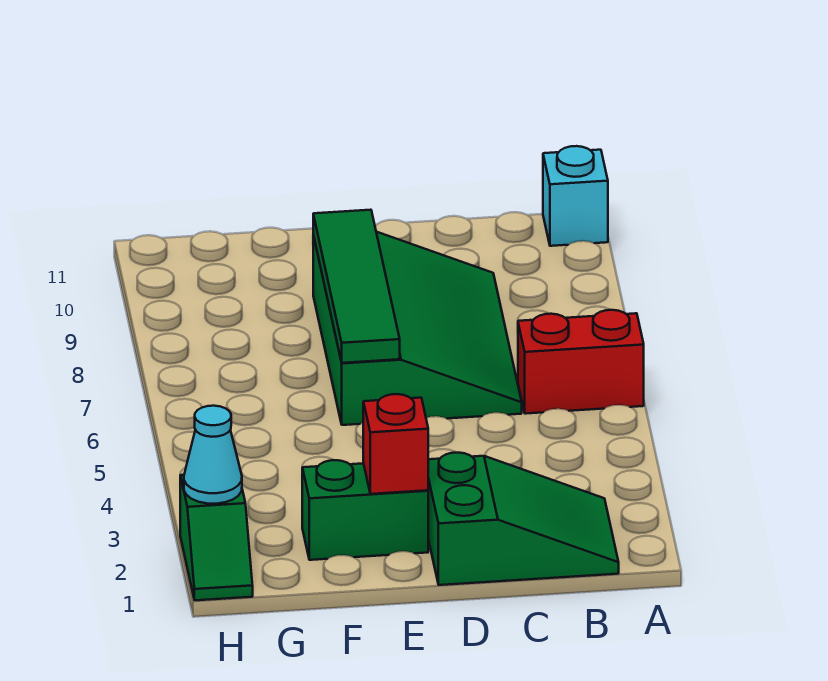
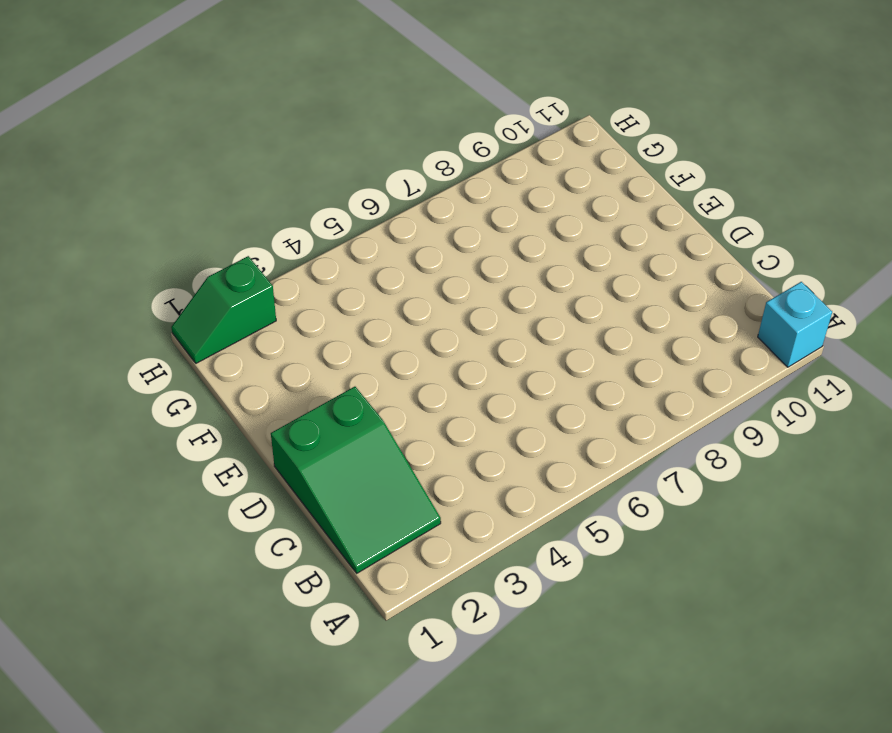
none -> red 1x2 brick [518,310,644,414]
none -> green 3x4 slope [313,232,522,425]

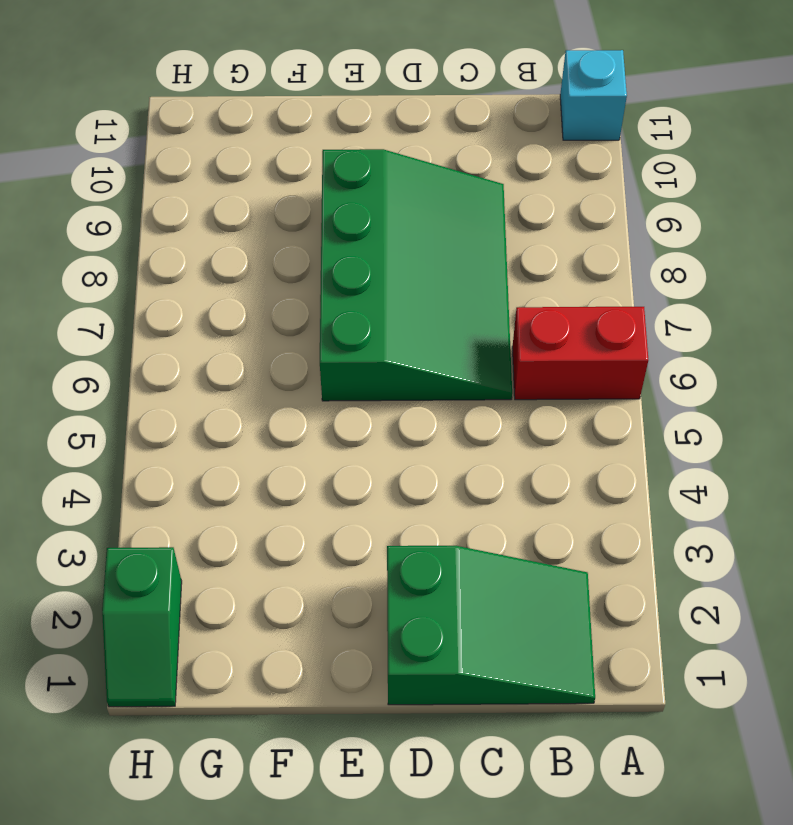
none -> green 1x2 brick [302,460,428,560]
none -> red 1x1 brick [363,394,428,494]

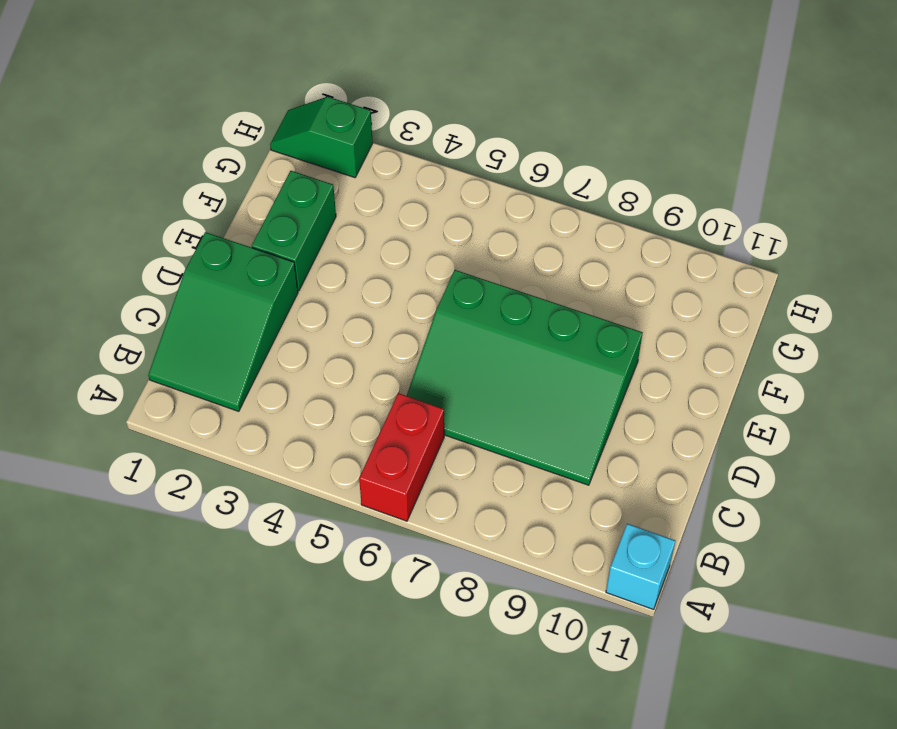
none -> red 1x1 brick [363,394,428,494]
none -> green 1x4 tile [313,210,400,363]

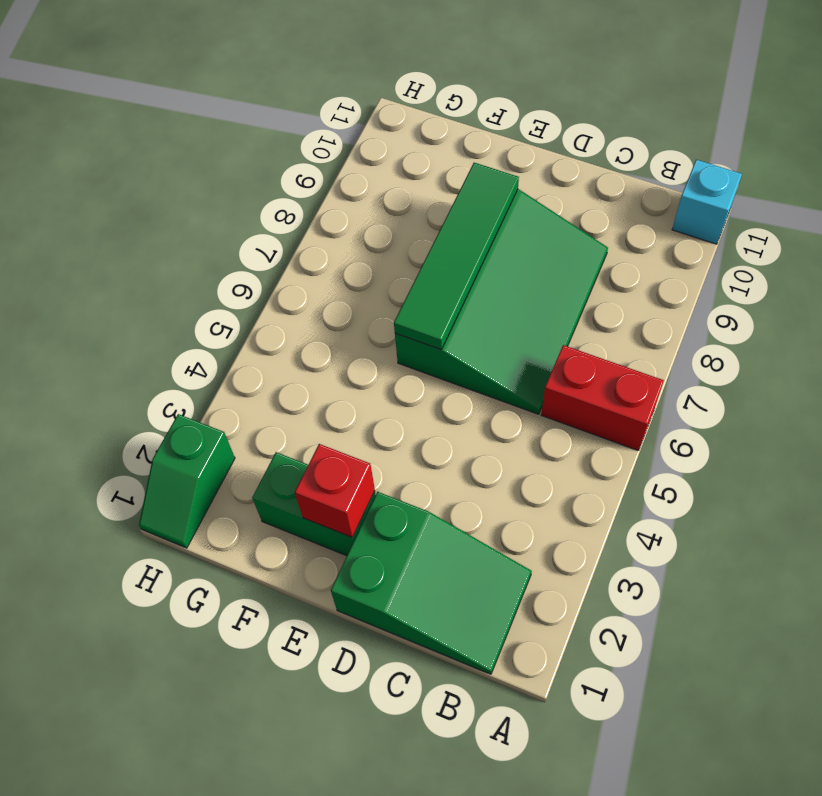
none -> cyan 1x1 cone [184,406,242,504]

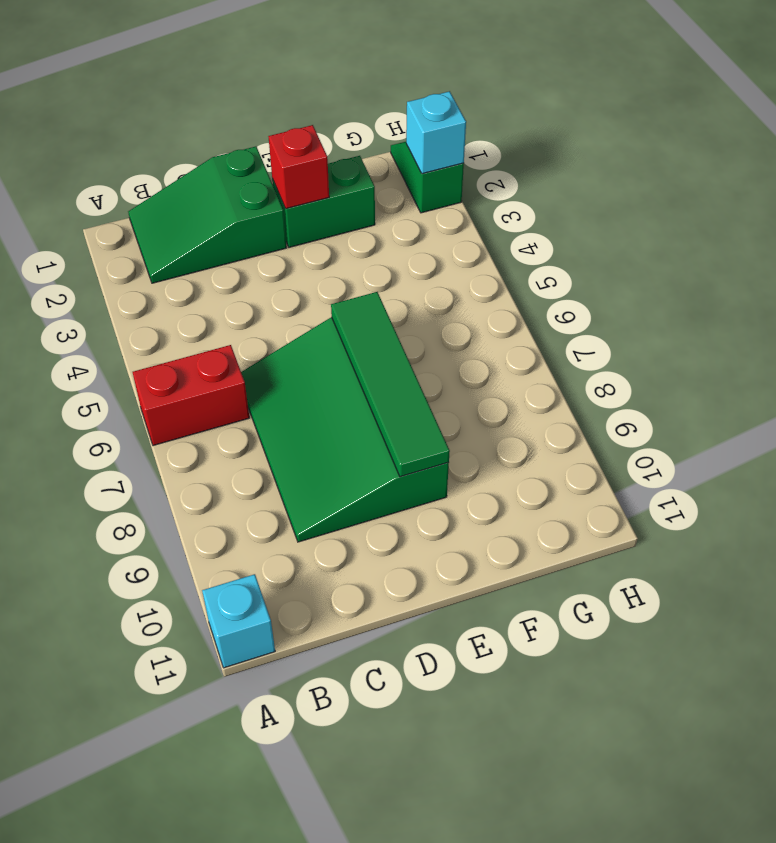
cyan 1x1 brick [406,91,466,174] -> cyan 1x1 cone [184,406,242,504]

